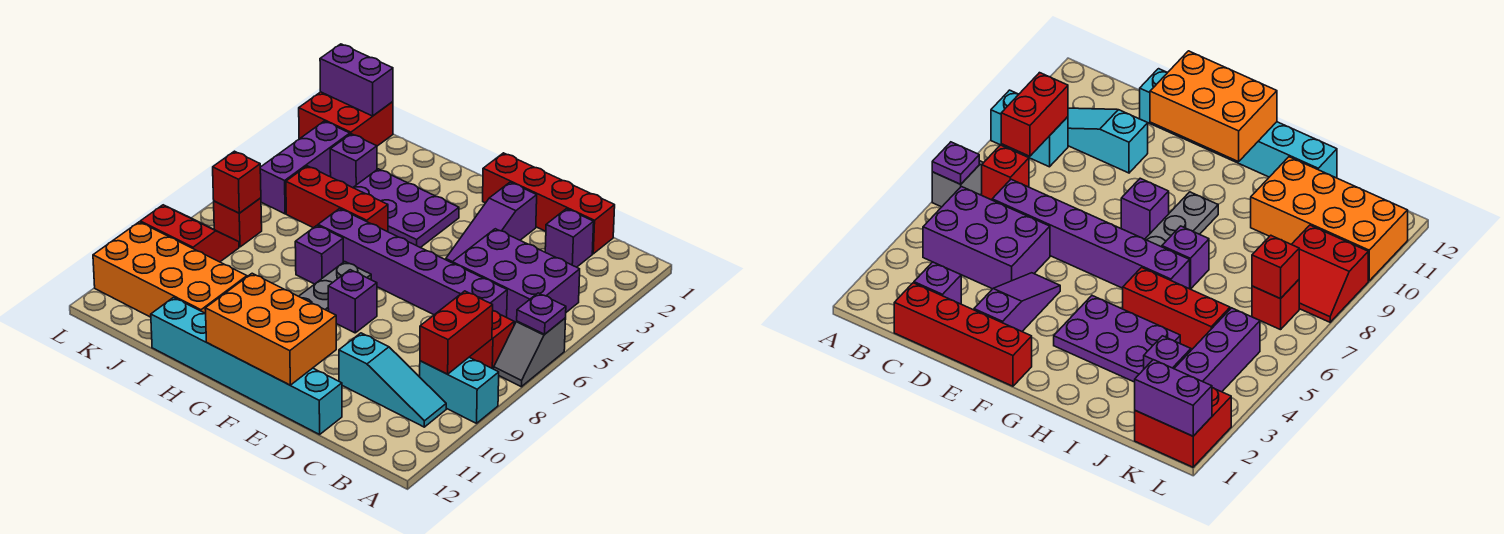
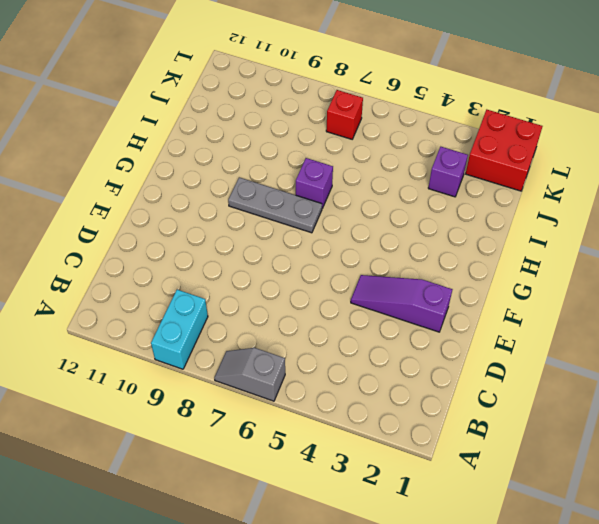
none -> purple 2x3 brick [452,229,580,325]
none -> red 1x1 brick [470,311,514,369]
none -> cyan 1x3 slope [339,333,446,427]

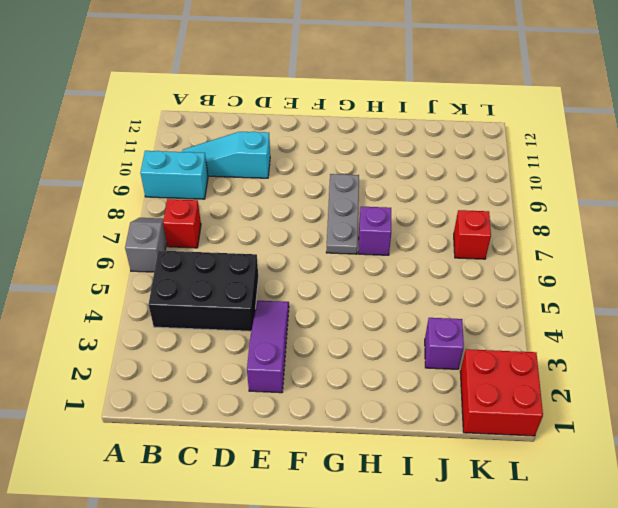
black 2x3 brick [149,250,258,331] -> purple 2x3 brick [452,229,580,325]
none -> red 1x4 brick [483,153,615,254]
none -> purple 1x1 brick [545,209,594,267]
none -> purple 1x6 brick [318,209,507,317]

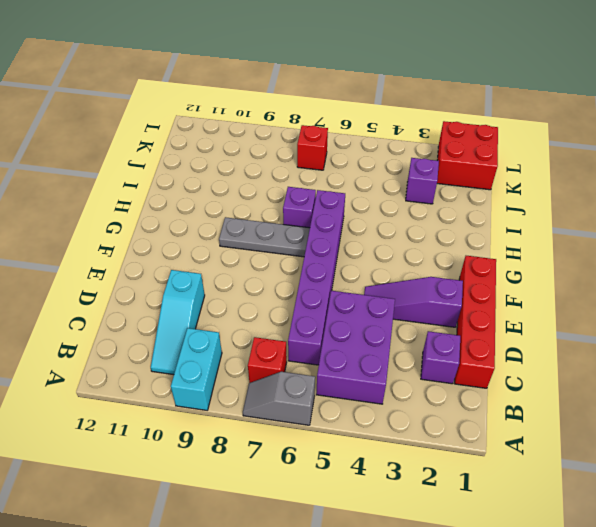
none -> cyan 1x6 brick [151,297,342,434]
none -> purple 1x1 brick [328,270,377,333]
none -> purple 2x3 plate [353,169,459,248]

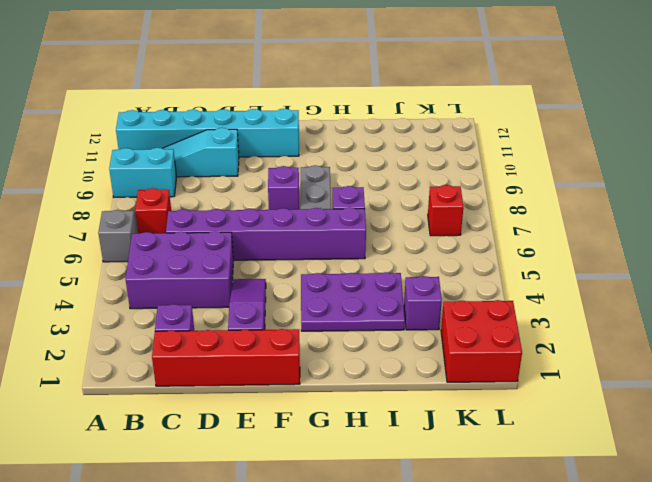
cyan 1x6 brick [116,109,299,157] -> cyan 1x6 brick moved to [151,297,342,434]
none -> red 1x3 brick [286,166,388,232]
none -> orange 2x4 brick [93,222,247,317]
none -> purple 1x3 brick [260,121,350,214]

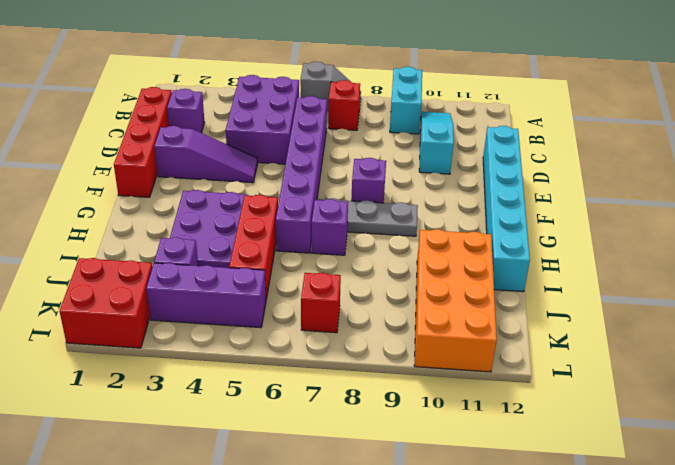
none -> red 2x2 slope [140,205,239,262]
none -> purple 1x1 plate [517,293,566,334]
none -> red 1x2 brick [420,291,493,374]

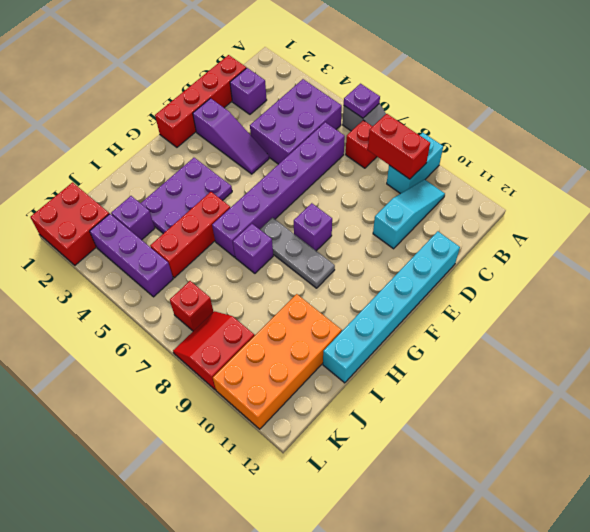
none -> orange 2x3 brick [205,273,336,385]
none -> purple 1x2 brick [320,44,393,116]
none -> red 1x1 brick [213,151,261,213]

